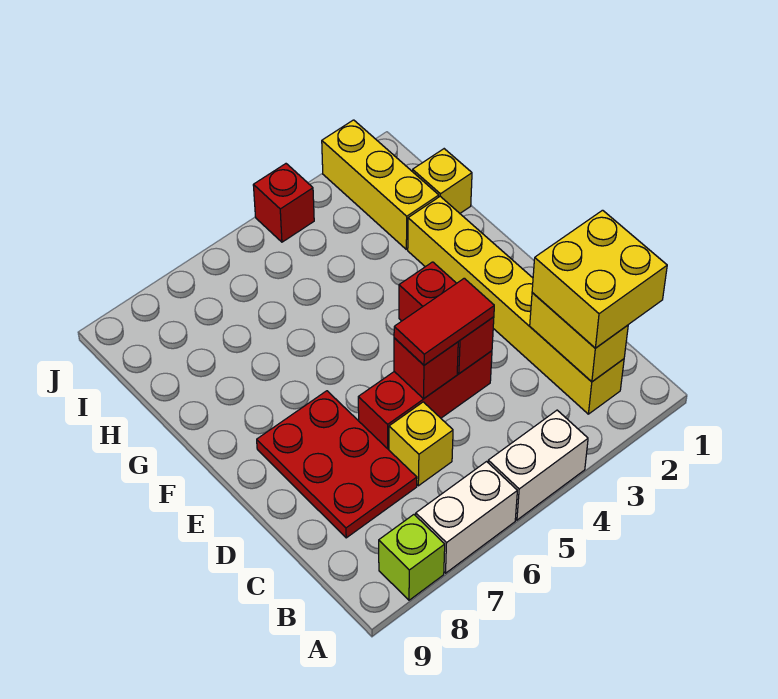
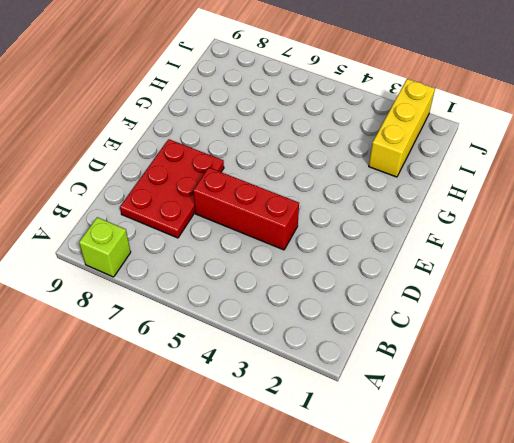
none -> white 1x2 brick [488,410,588,520]
none -> white 1x2 brick [416,462,517,573]
none -> yellow 1x6 brick [408,196,624,414]

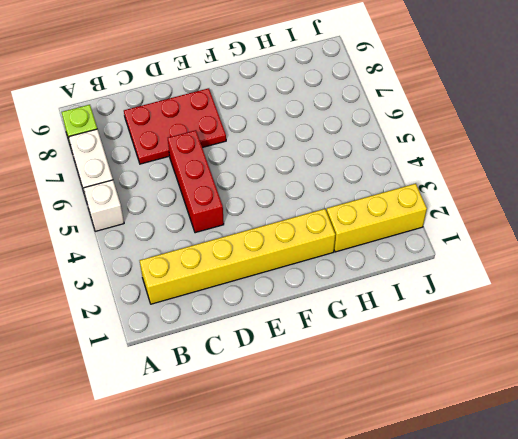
white 1x1 brick [84,180,124,231] -> white 1x2 brick [488,410,588,520]
none -> yellow 1x1 brick [389,402,453,486]
none -> yellow 1x1 brick [413,149,472,213]
none -> red 1x1 brick [253,164,314,242]

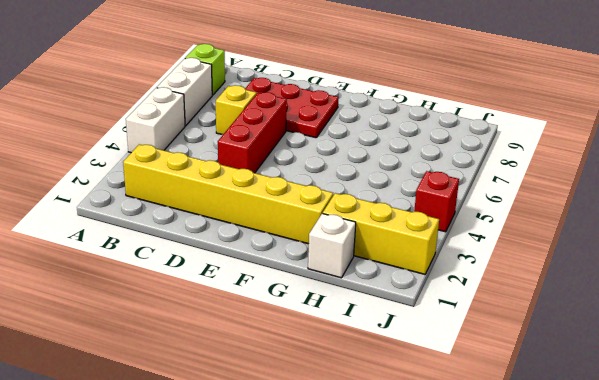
white 1x1 brick [308,213,356,278] -> yellow 1x1 brick [413,149,472,213]
none -> yellow 1x2 brick [530,293,628,382]
none -> red 1x2 brick [399,262,494,374]
none -> red 1x1 brick [394,338,458,399]

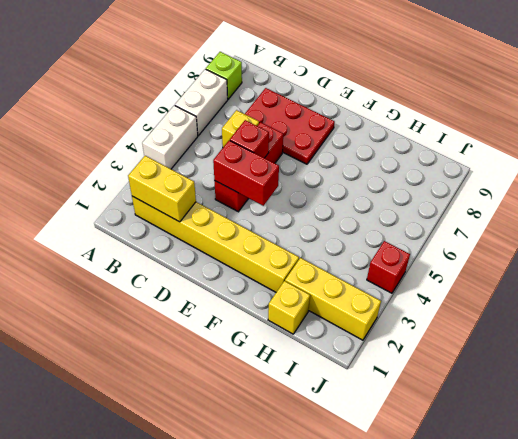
none -> yellow 2x2 brick [532,210,667,348]
none -> red 1x2 tile [394,278,494,365]

